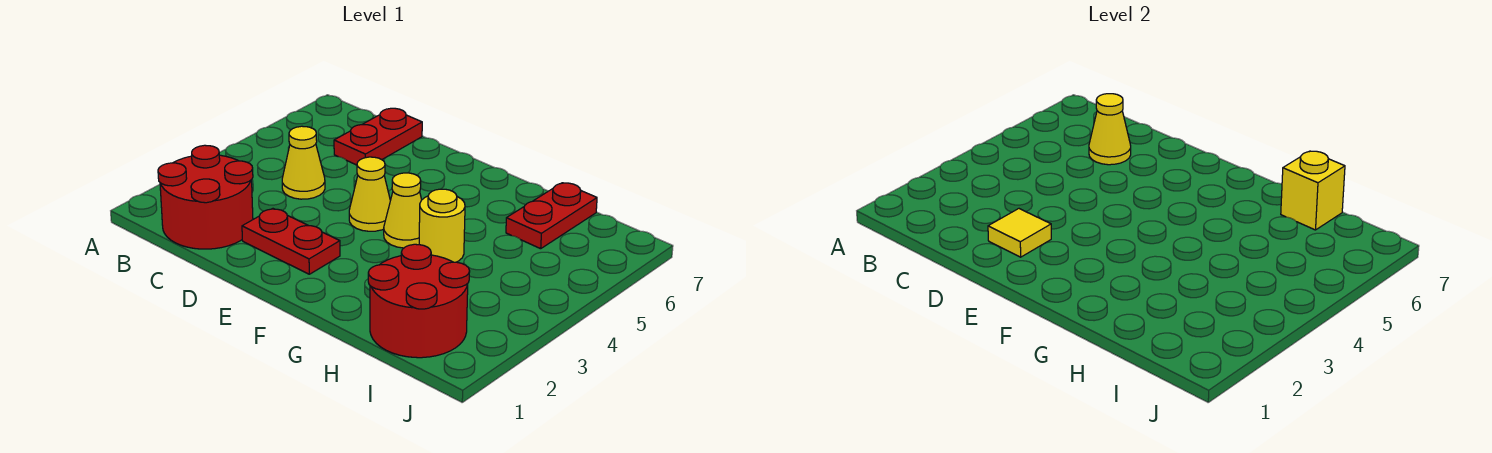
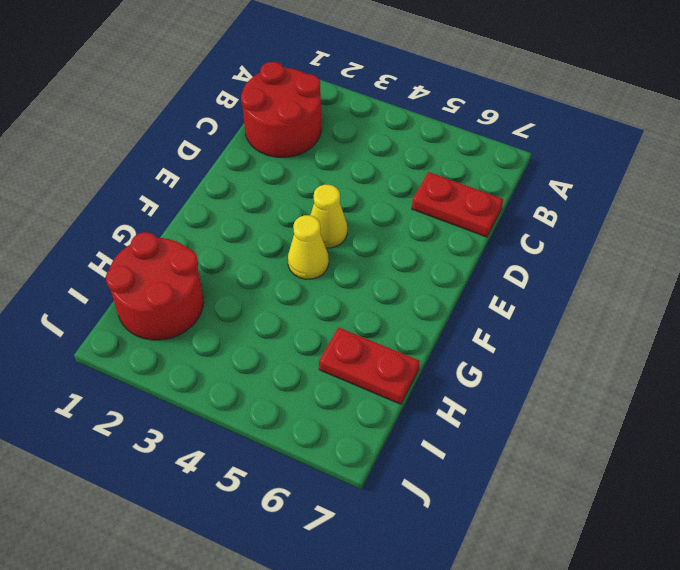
none -> yellow 1x1 cone [282,126,325,199]
none -> red 1x2 plate [242,209,340,274]
none -> yellow 1x1 round brick [419,189,465,262]

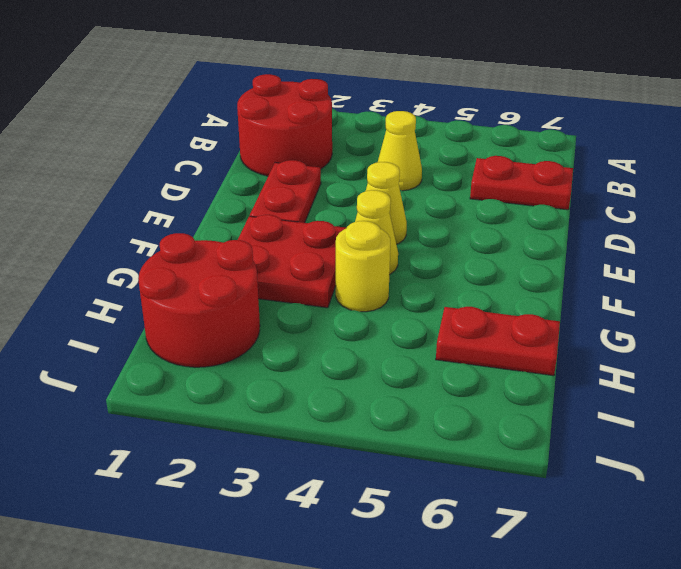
red 2x2 plate [238,215,346,308] -> none
none -> yellow 1x1 cone [1089,94,1131,165]
none -> yellow 1x1 tile [988,209,1051,257]
none -> yellow 1x1 brick [1281,151,1345,230]

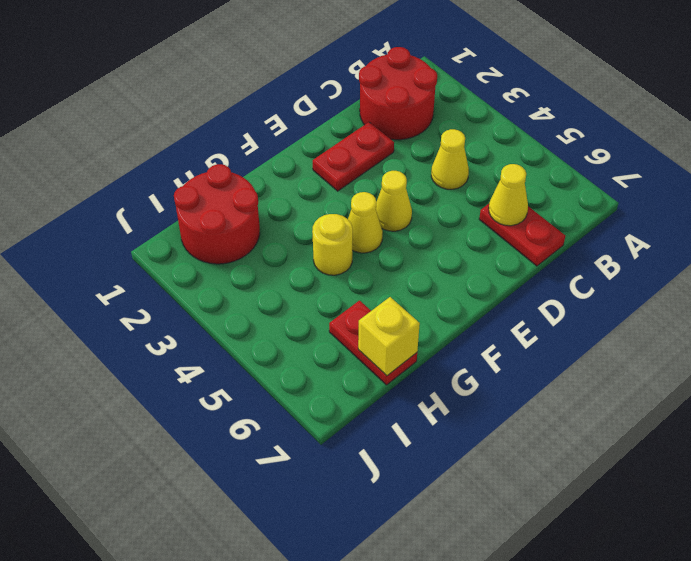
none -> yellow 1x1 tile [988,209,1051,257]

